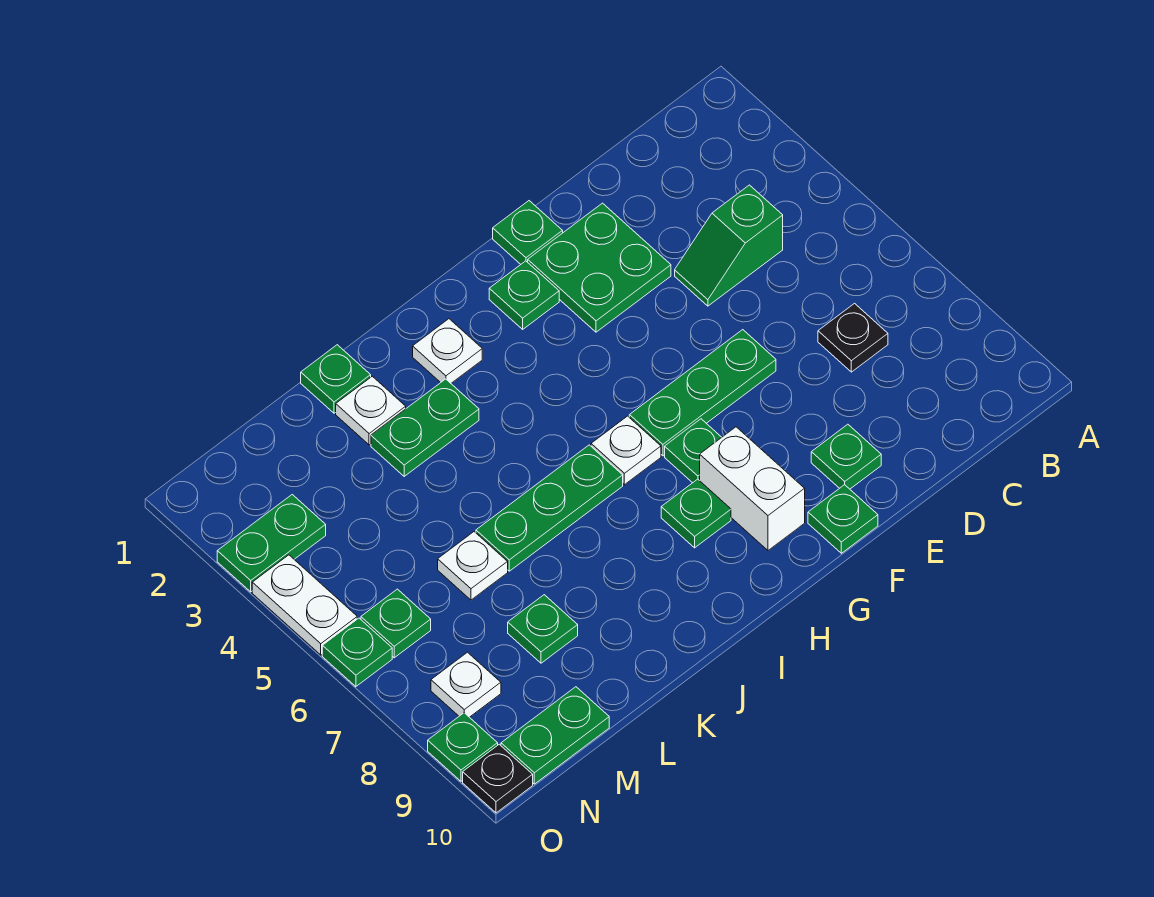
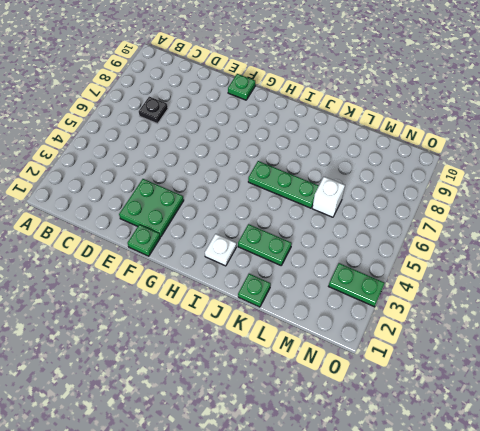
white 1x1 brick [312,177,345,217] -> white 1x1 plate [438,532,508,600]
none -> green 1x2 slope [675,185,783,306]
none -> green 1x3 plate [629,330,776,456]
none -> green 1x1 plate [811,424,881,489]

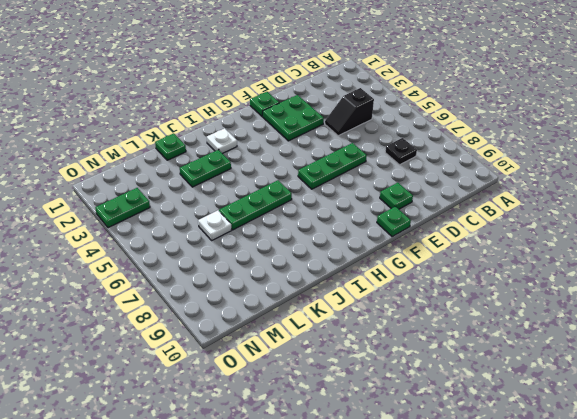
black 1x2 slope [325,88,374,136] -> green 1x2 slope [675,185,783,306]
none -> green 1x1 plate [489,261,559,329]
none -> green 1x1 plate [665,419,722,483]
none -> white 1x2 brick [700,427,805,550]

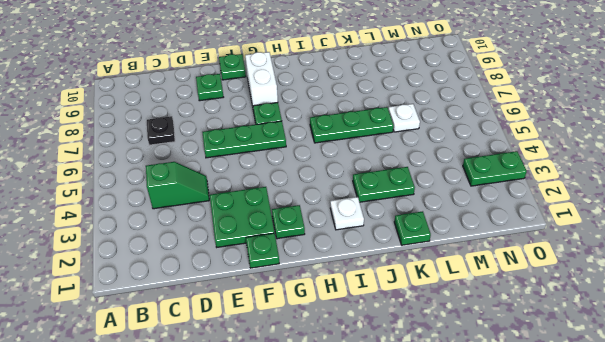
none -> white 1x1 plate [591,416,661,485]
none -> green 1x1 plate [661,479,731,548]
none -> white 1x1 plate [336,376,406,445]

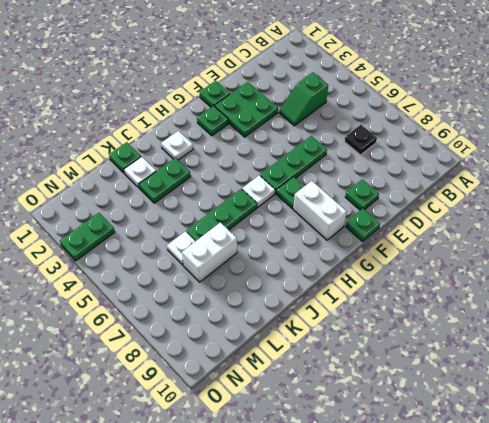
white 1x2 brick [182,222,237,282] -> none
none -> green 1x1 plate [661,479,731,548]
none -> green 1x1 plate [508,595,578,663]
none -> green 1x2 plate [501,687,609,784]

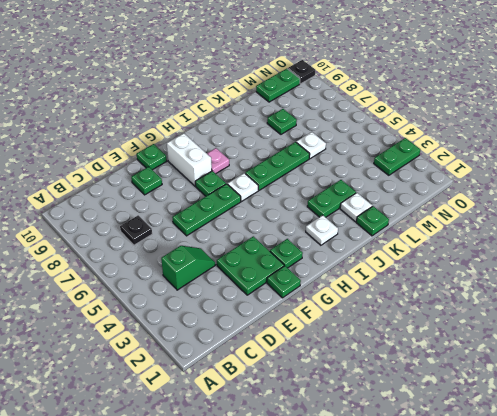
pink 1x1 plate [207,148,229,174] -> green 1x1 plate [661,479,731,548]
none -> green 1x1 plate [361,589,431,658]
none -> white 1x1 plate [431,652,501,717]
none -> white 1x2 plate [252,555,357,655]

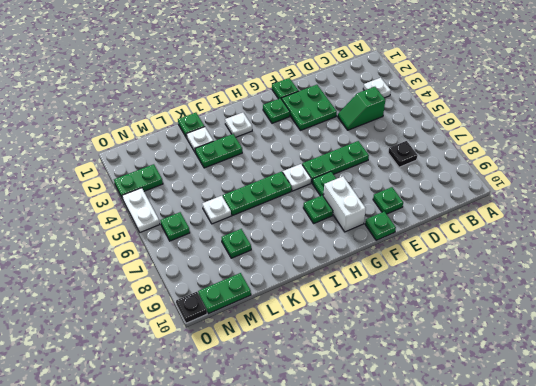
white 1x1 plate [363,78,391,98] -> white 1x1 plate moved to [431,652,501,717]
none -> green 1x1 plate [322,618,392,687]
none -> green 1x1 plate [428,713,498,781]

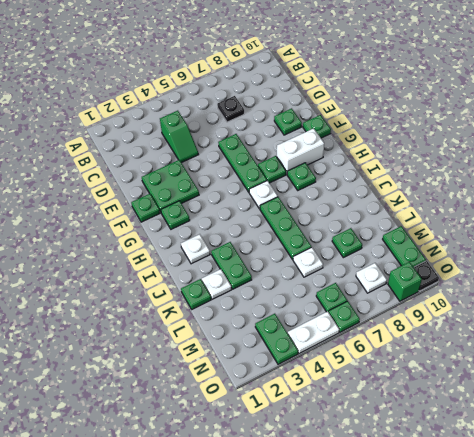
green 1x1 brick [388,262,422,301] -> green 1x1 plate [428,713,498,781]

